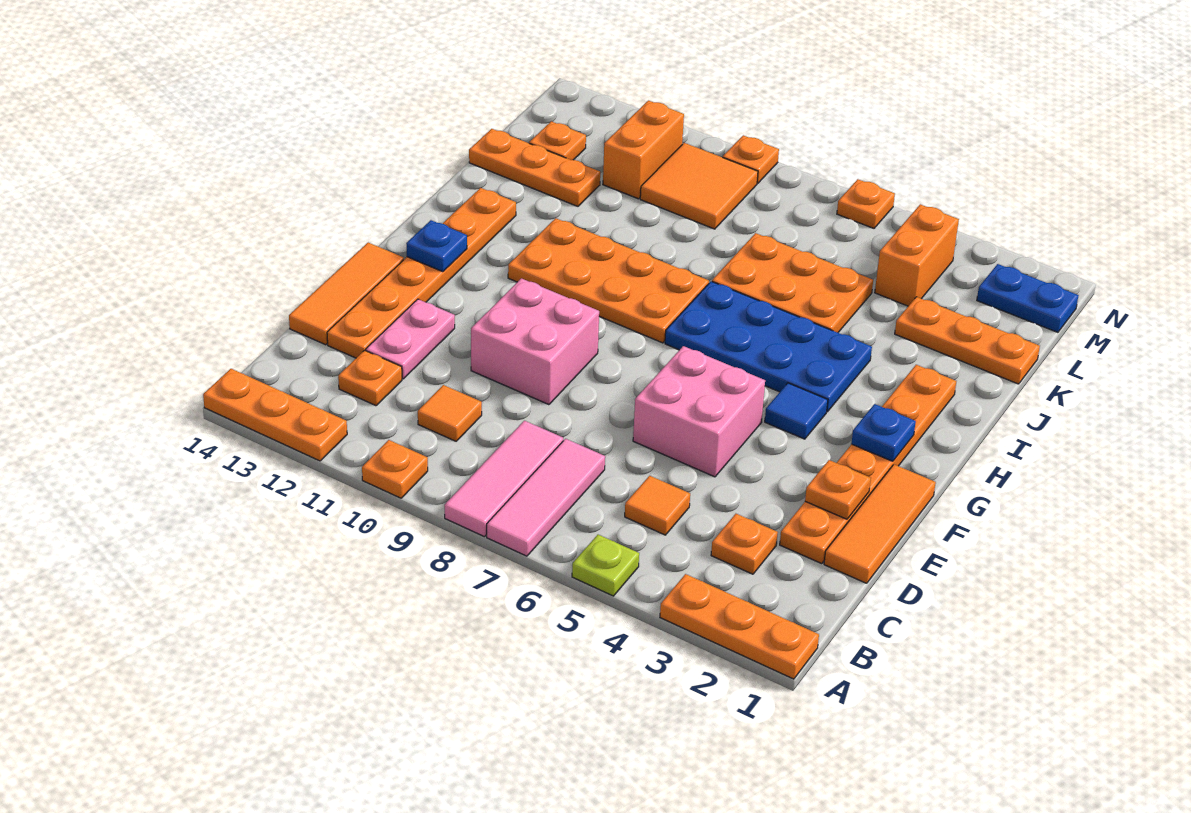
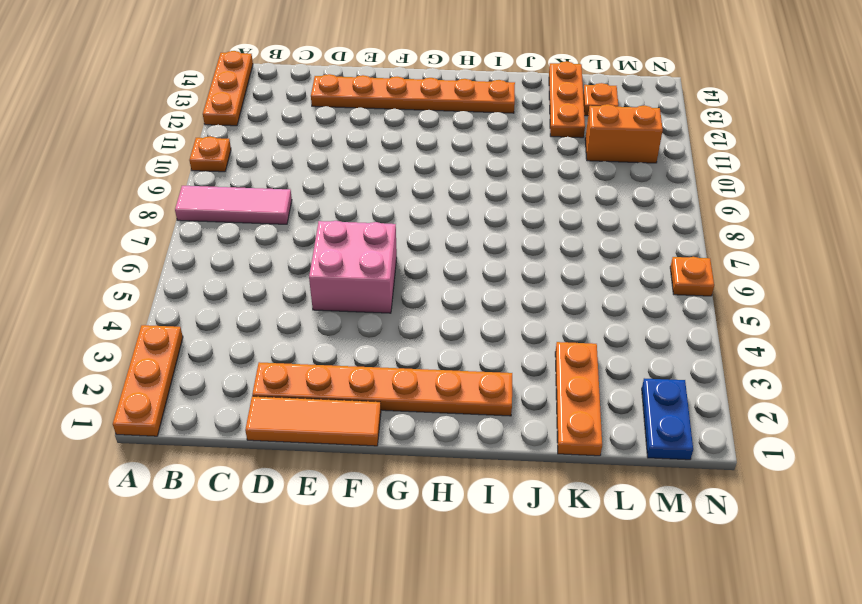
none -> lime 1x1 plate [572,535,639,596]
none -> pink 1x3 tile [487,439,605,556]
none -> orange 1x1 plate [711,514,778,574]
none -> orange 1x1 tile [625,476,690,535]

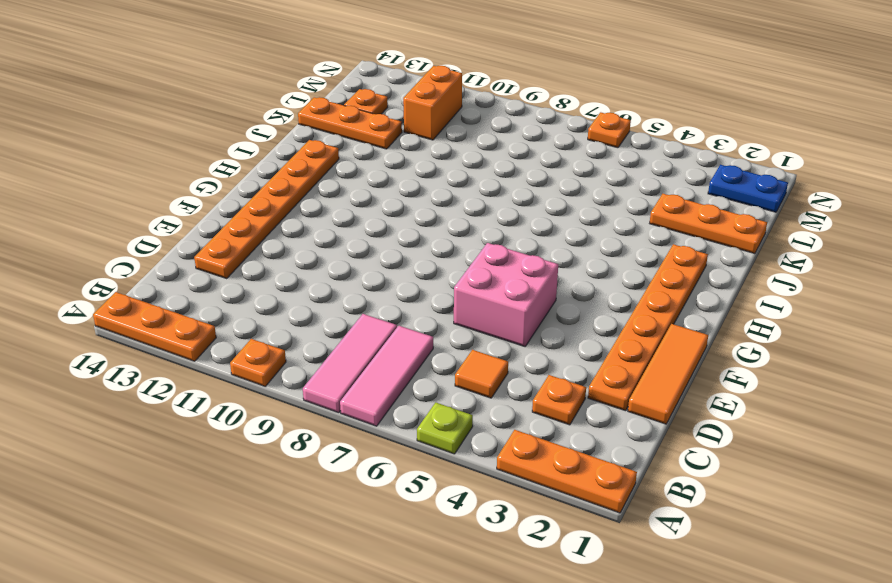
none -> orange 1x1 tile [418,385,482,441]
none -> orange 1x1 plate [338,350,402,406]
none -> pink 1x2 plate [366,299,455,379]
none -> orange 1x3 tile [289,243,404,345]

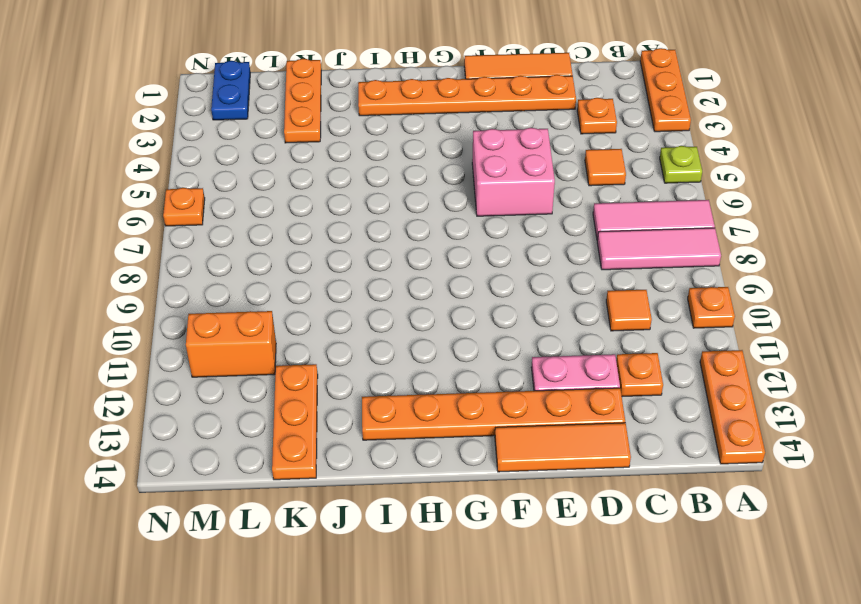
none -> pink 2x2 brick [471,278,599,405]
none -> blue 1x1 tile [765,383,828,439]
none -> blue 2x4 plate [665,281,872,412]
none -> orange 2x4 plate [508,218,709,343]

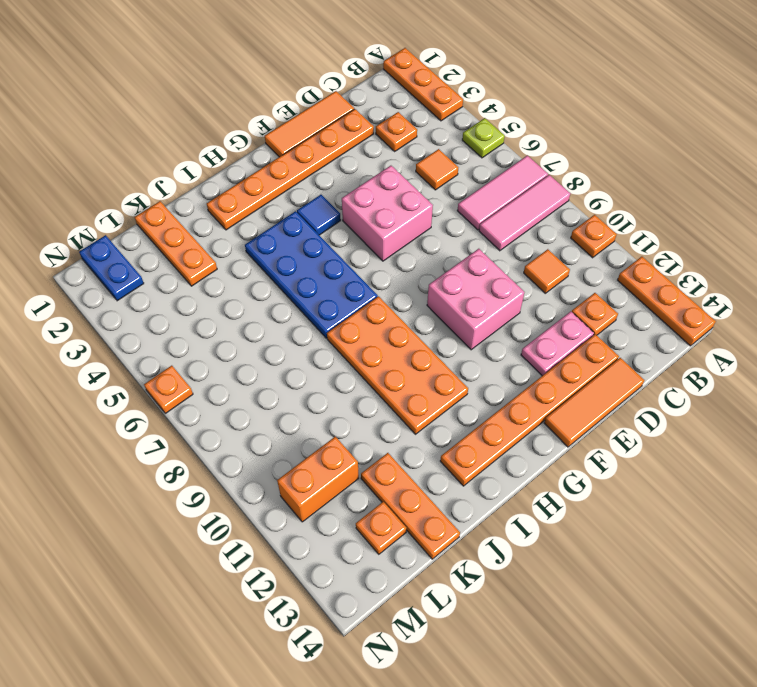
none -> orange 2x3 plate [712,233,873,333]
none -> orange 1x2 brick [875,204,959,306]
none -> orange 2x2 tile [640,143,758,229]
none -> orange 1x1 plate [723,135,779,183]

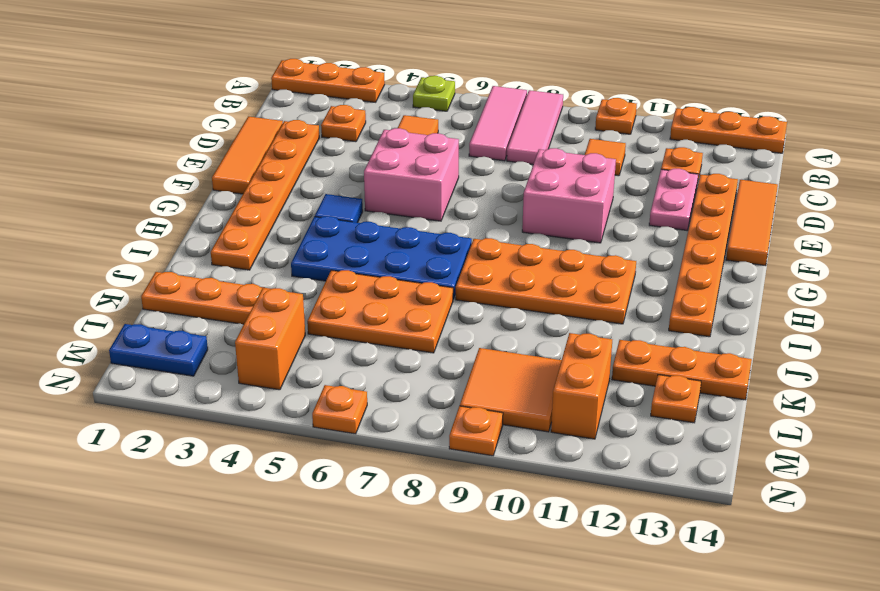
none -> orange 1x1 plate [805,460,871,519]
none -> blue 1x1 plate [851,404,916,461]
none -> blue 1x1 plate [406,220,467,272]

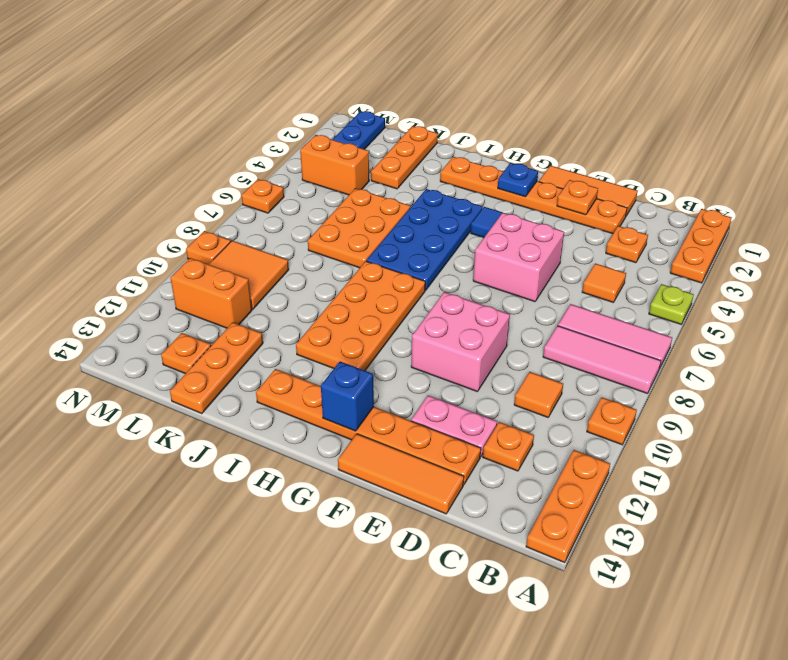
blue 1x1 brick [320,362,374,431] -> blue 1x1 plate [406,220,467,272]

